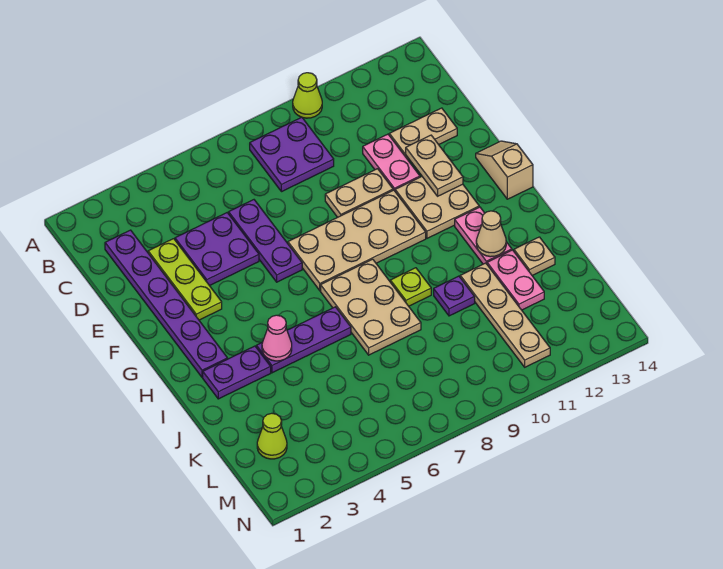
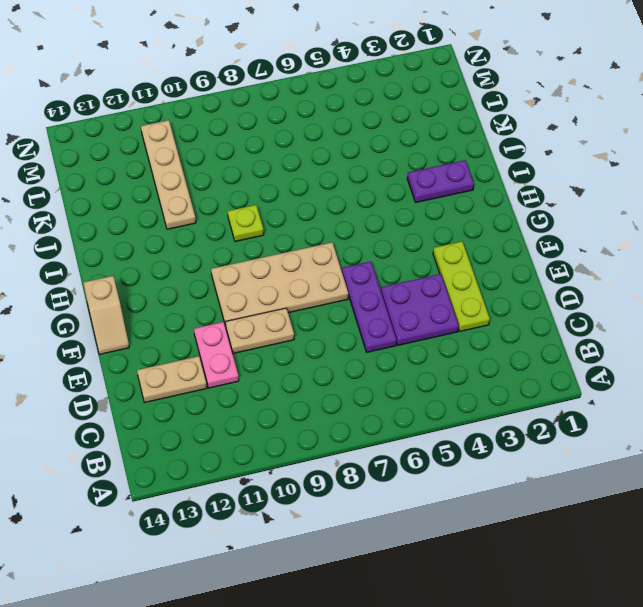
none -> lime 1x1 cone [293,73,322,118]
none -> purple 2x2 plate [250,117,334,192]
none -> purple 1x6 plate [105,230,228,377]

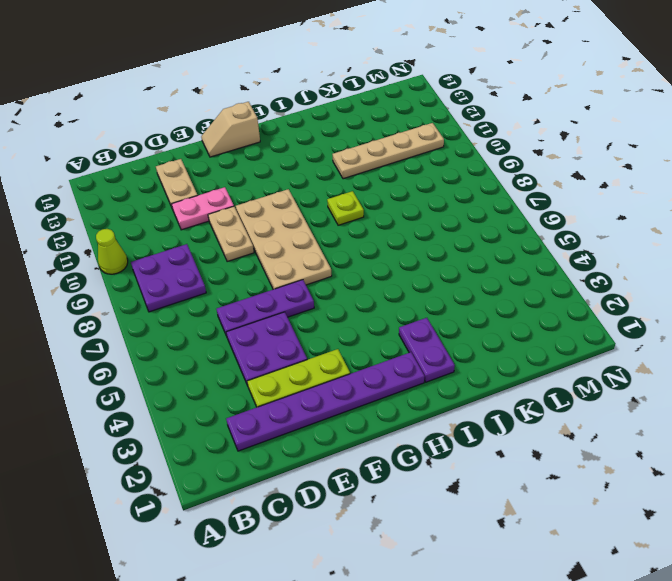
none -> tan 2x2 plate [395,177,479,238]
none -> tan 2x3 plate [321,259,421,355]
none -> pink 1x2 plate [455,207,512,264]

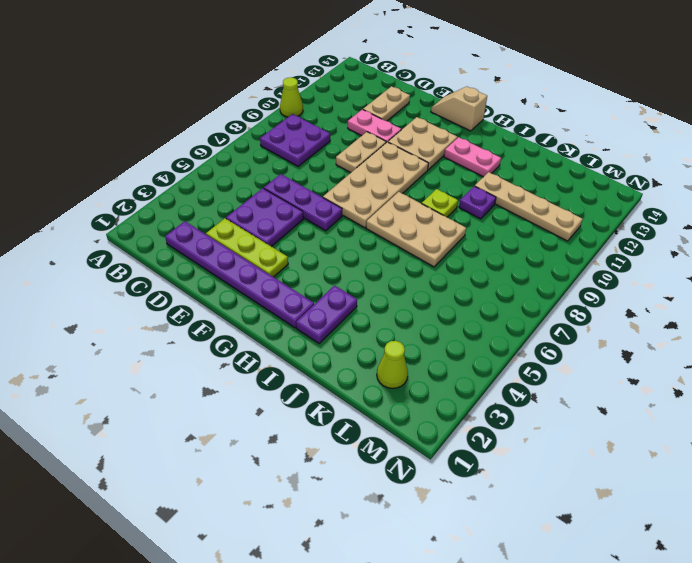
none -> purple 1x3 plate [256,307,351,373]
none -> pink 1x2 plate [487,250,544,310]
none -> tan 1x1 plate [514,237,555,276]

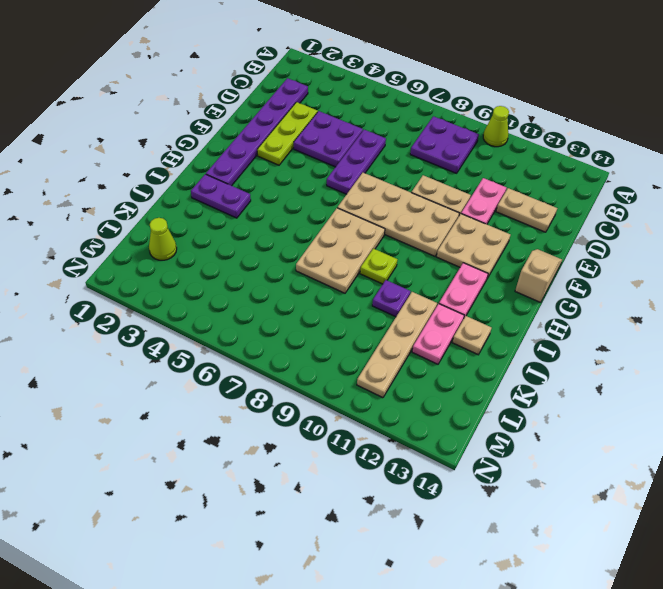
none -> purple 1x3 plate [256,307,351,373]
none -> tan 1x2 plate [406,135,463,196]
none -> pink 1x1 cone [262,315,292,361]

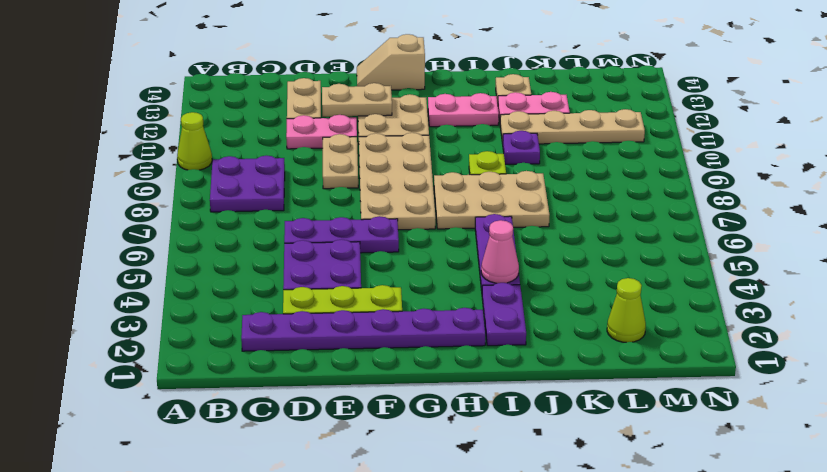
none -> tan 1x1 cone [476,211,506,257]

